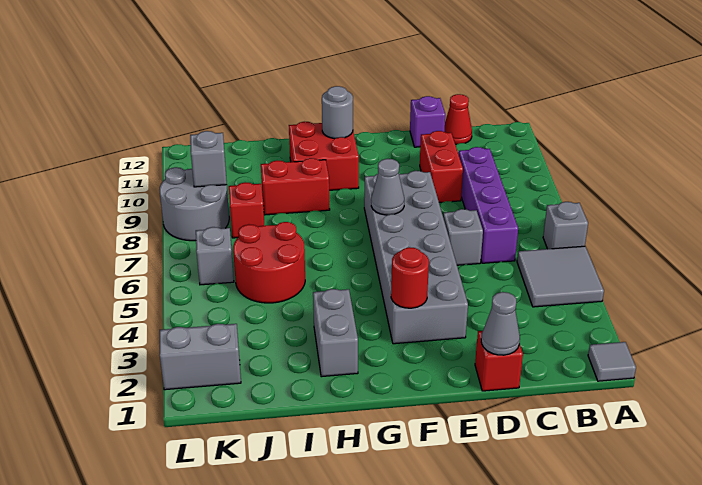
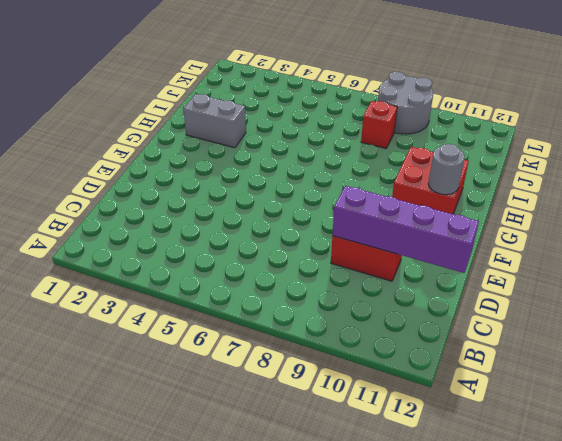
purple 1x4 brick [332,186,479,273] -> purple 1x4 brick moved to [459,147,518,263]
none -> grey 1x1 tile [588,342,636,381]
none -> grey 2x2 tile [517,246,604,307]
none -> grey 1x1 brick [543,202,588,249]

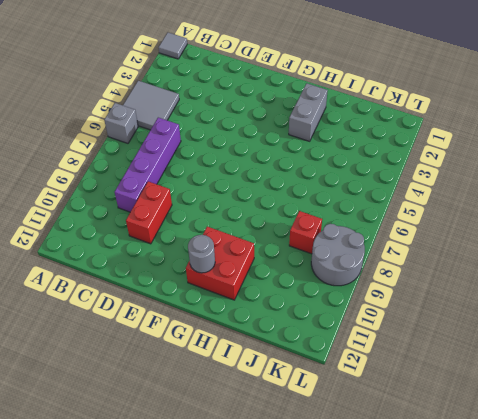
none -> red 1x1 cone [444,94,472,144]
none -> red 1x1 brick [475,331,523,391]
none -> grey 1x1 brick [443,209,483,265]

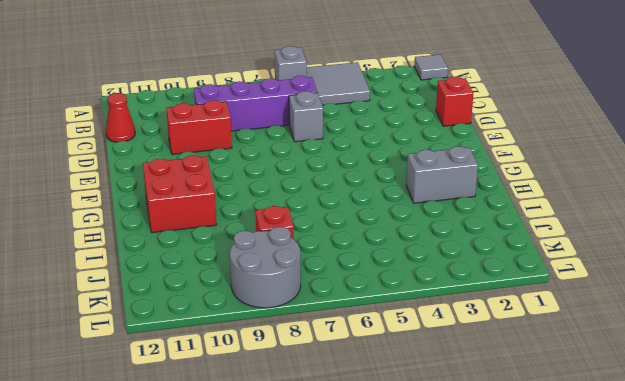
none -> purple 1x1 brick [410,96,445,147]
none -> grey 2x6 brick [364,171,468,344]
none -> red 1x2 brick [261,158,330,215]

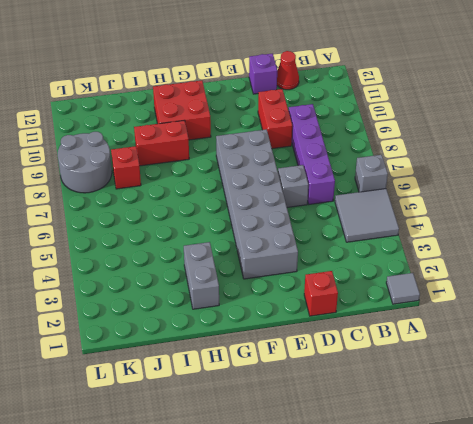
none -> red 2x2 round brick [233,222,305,303]
none -> grey 1x2 brick [160,324,241,390]
none -> grey 1x1 brick [196,227,234,285]

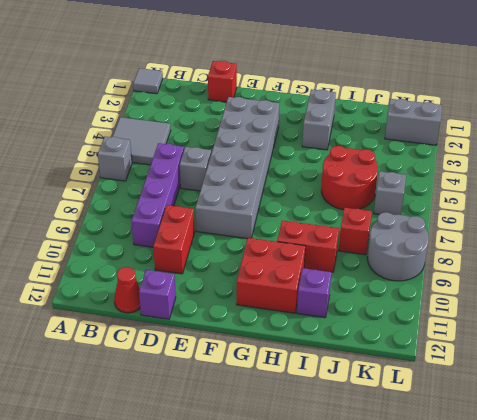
purple 1x1 brick [297,268,331,318] -> none
none -> grey 1x1 cone [481,292,520,355]
none -> red 1x1 round brick [391,247,429,308]
none -> grey 1x1 cone [371,159,404,215]

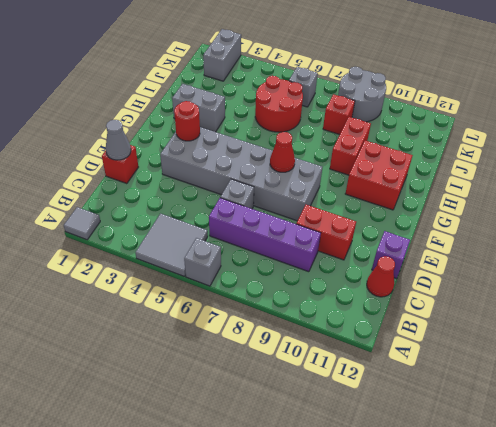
red 1x1 cone [270,132,295,172] -> grey 1x1 cone [371,159,404,215]
none -> grey 1x1 round brick [322,86,353,139]
none -> grey 1x1 brick [190,131,227,187]

